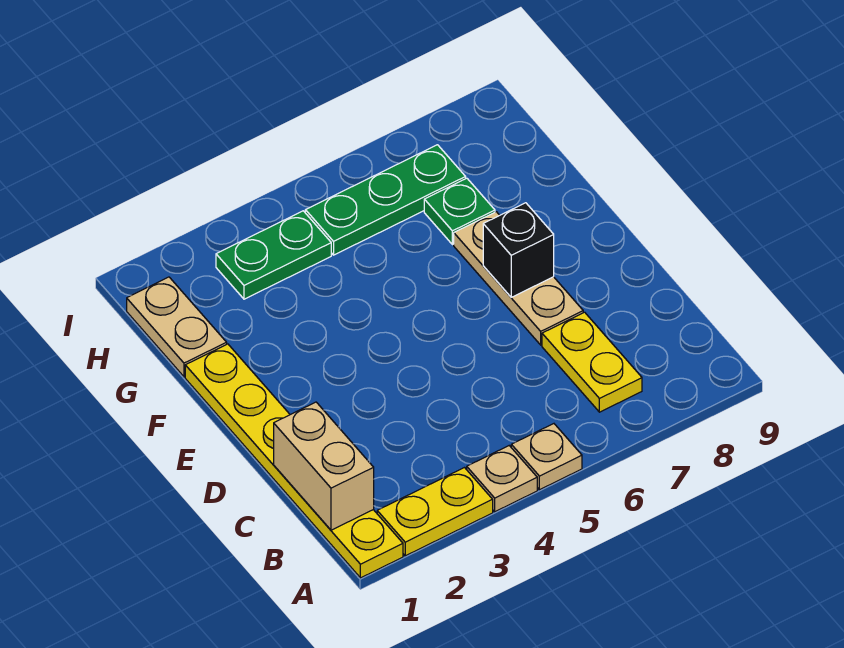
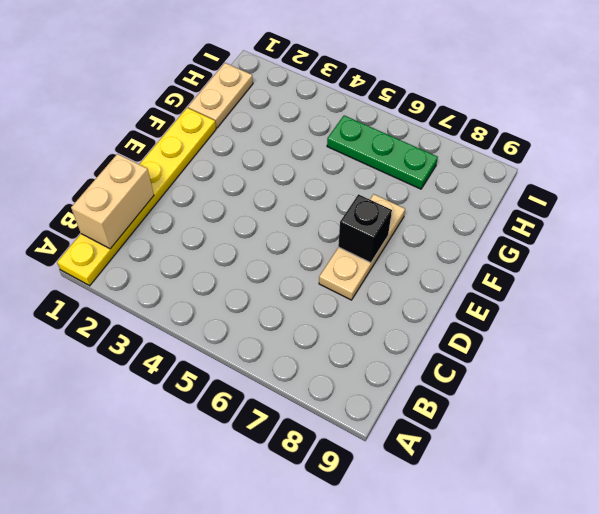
none -> yellow 1x2 plate [377,468,493,556]
none -> tan 1x1 plate [467,446,537,512]
none -> tan 1x1 plate [511,424,582,490]

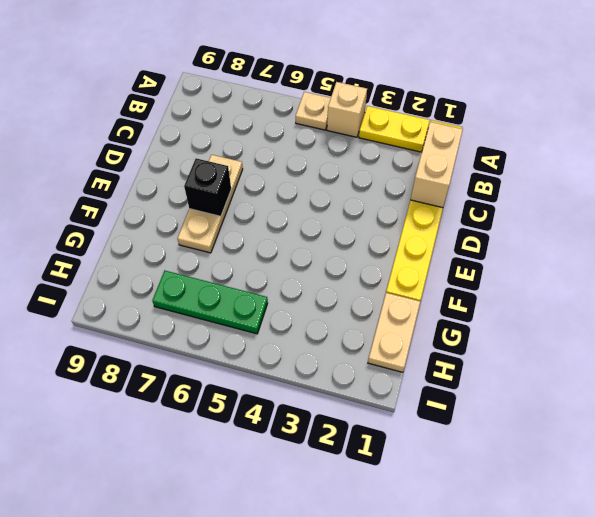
tan 1x1 brick [327,82,367,137] -> tan 1x1 plate [467,446,537,512]
none -> yellow 1x2 plate [542,312,642,412]
none -> green 1x1 plate [424,178,495,245]
none -> green 1x2 plate [216,211,331,299]

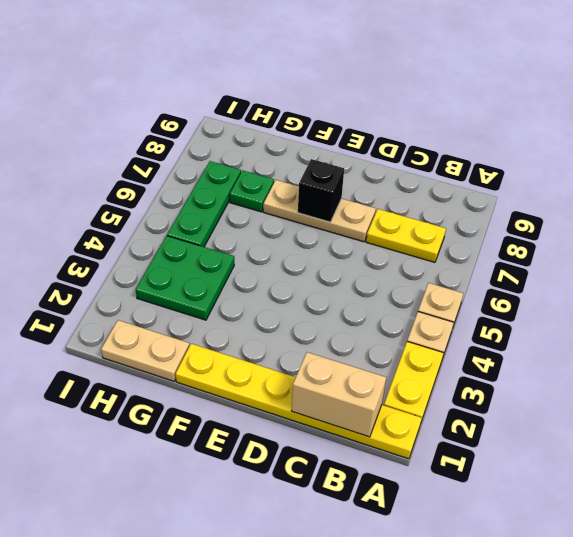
green 2x2 plate [136,236,234,320] -> green 1x2 plate [216,211,331,299]

